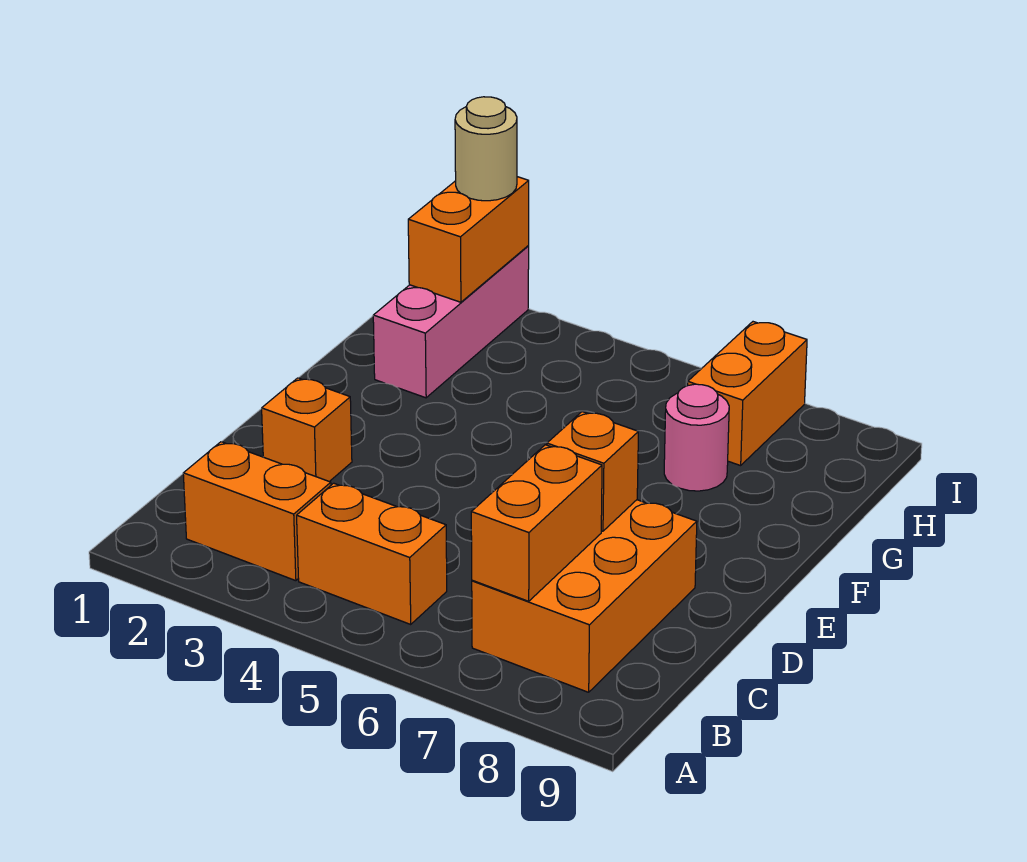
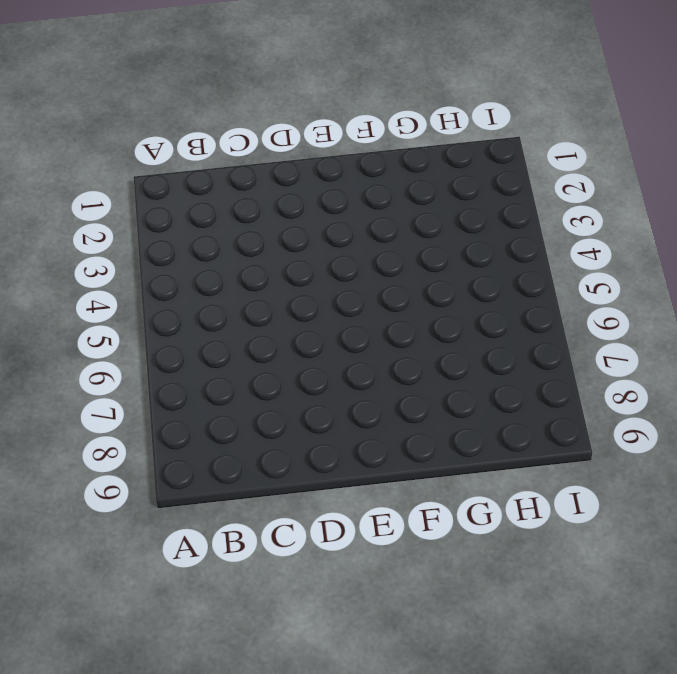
none -> orange 1x2 brick [183,442,331,581]
none -> orange 1x2 brick [297,483,447,624]

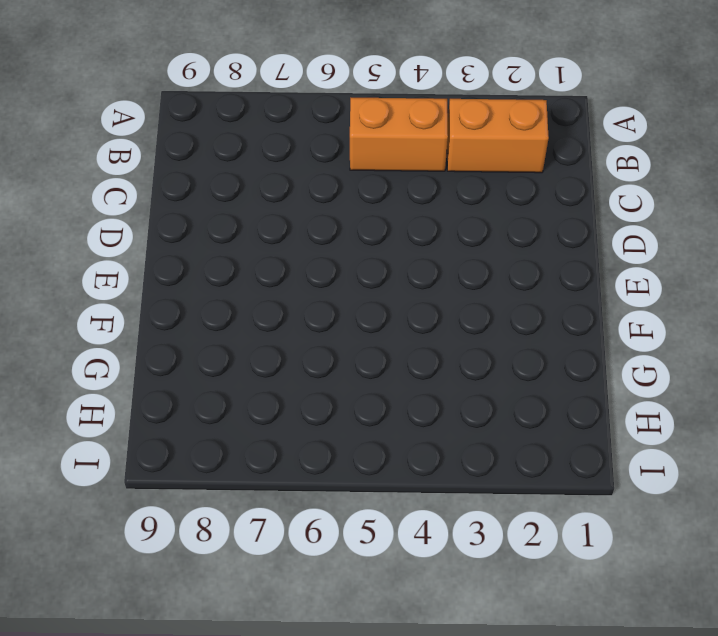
none -> orange 2x3 brick [472,500,697,692]
none -> orange 1x1 brick [262,378,352,482]

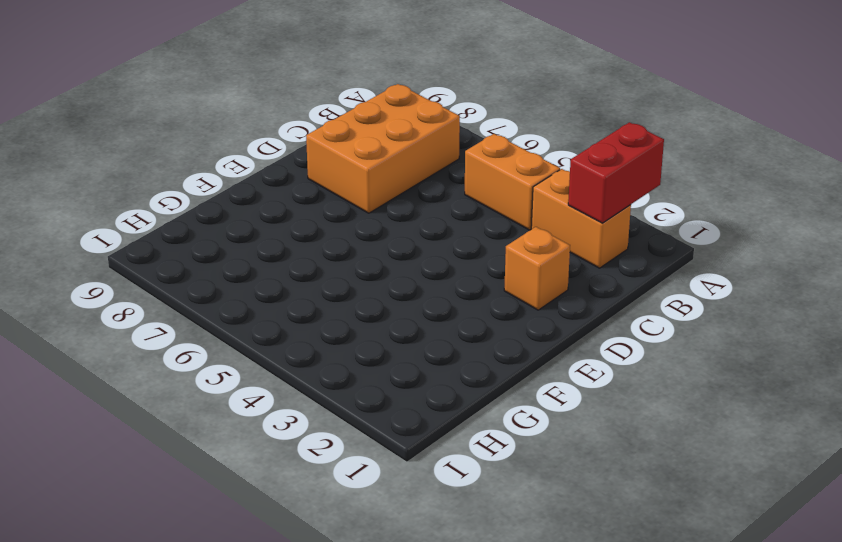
red 1x2 brick [568,122,664,223] -> none
none -> pink 1x3 brick [373,246,529,398]
none -> pink 1x1 round brick [664,384,729,491]

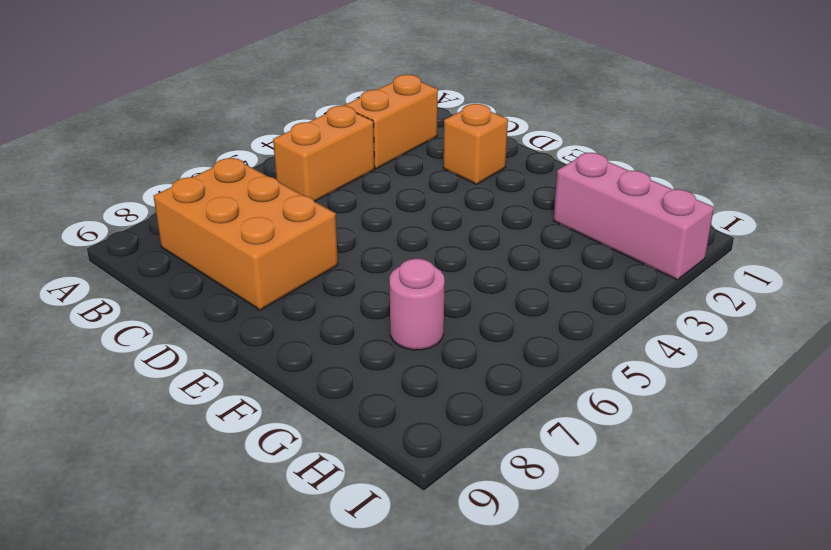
none -> orange 1x2 brick [688,322,807,466]
none -> orange 1x2 brick [471,445,602,601]

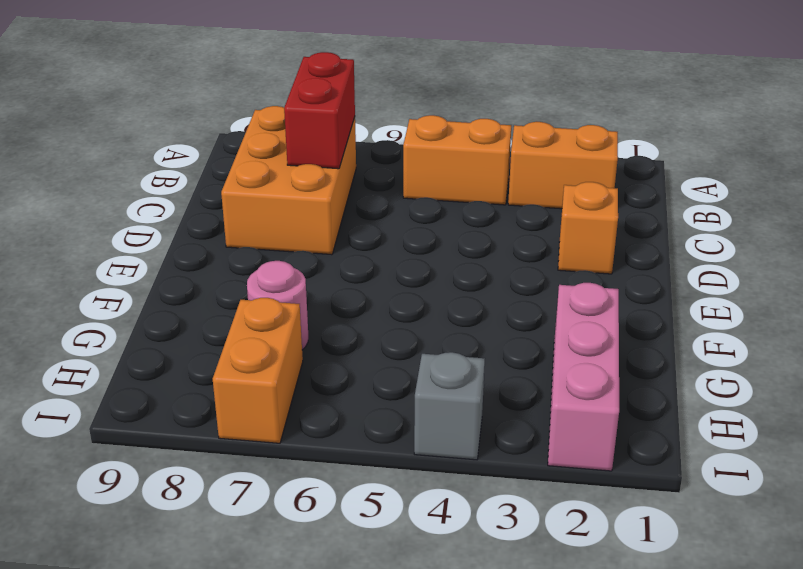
red 1x2 brick [284,52,355,169] -> orange 1x2 brick [471,445,602,601]
grey 1x1 brick [414,352,485,460] -> none
none -> orange 1x1 brick [547,412,638,531]
none -> orange 1x2 brick [408,177,529,302]

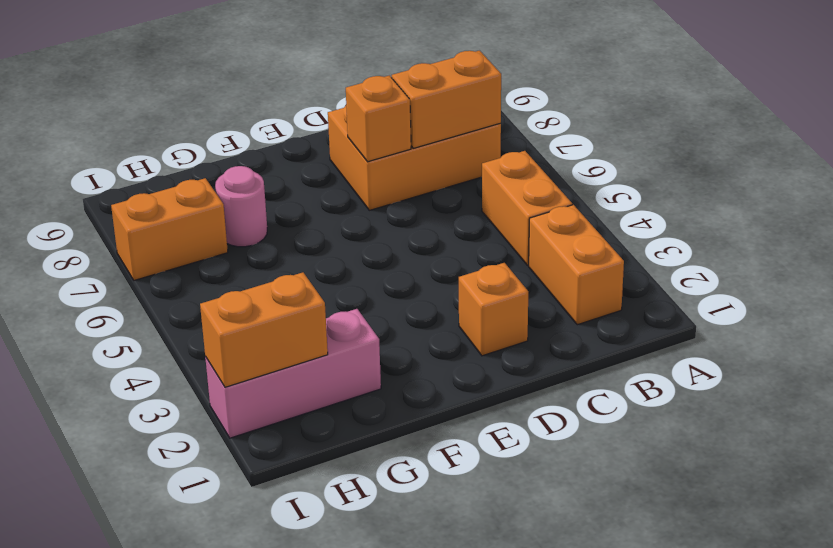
none -> tan 1x1 round brick [455,97,517,201]

